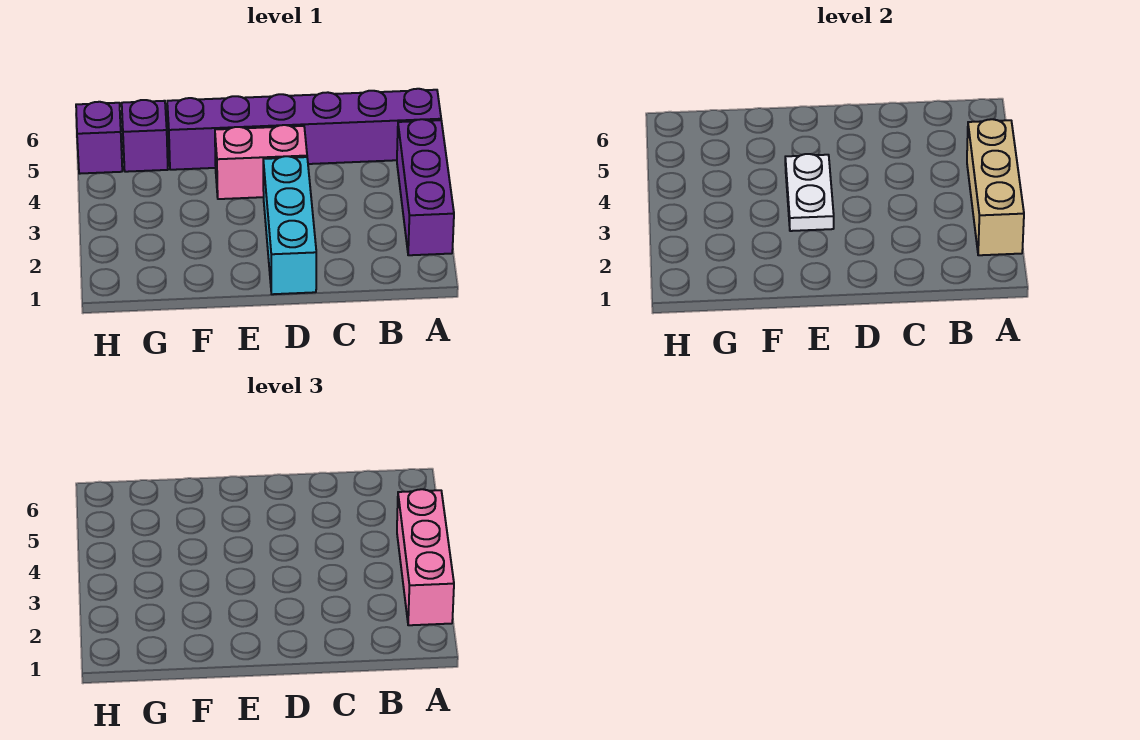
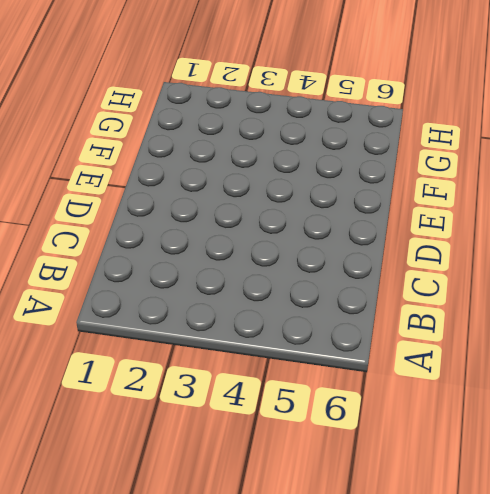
none -> purple 1x3 brick [397,119,454,255]
none -> purple 1x6 brick [167,89,441,170]

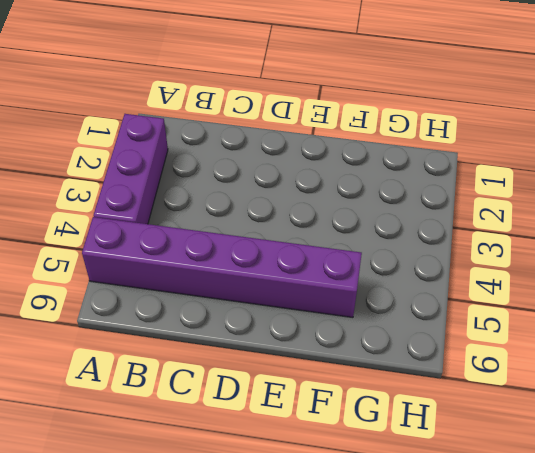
none -> cyan 1x3 brick [263,156,316,294]
none -> pink 1x2 brick [215,125,307,199]

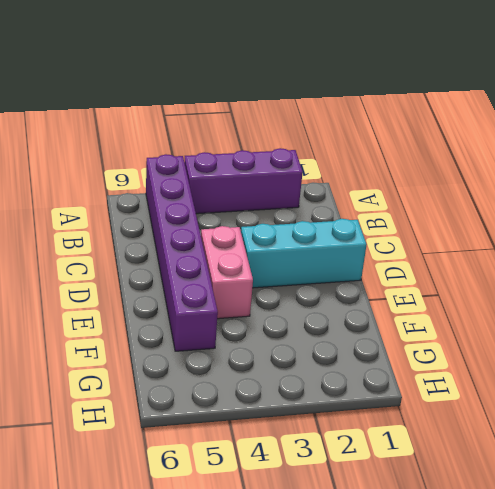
none -> purple 1x1 brick [122,100,168,172]
none -> purple 1x1 brick [76,102,122,174]

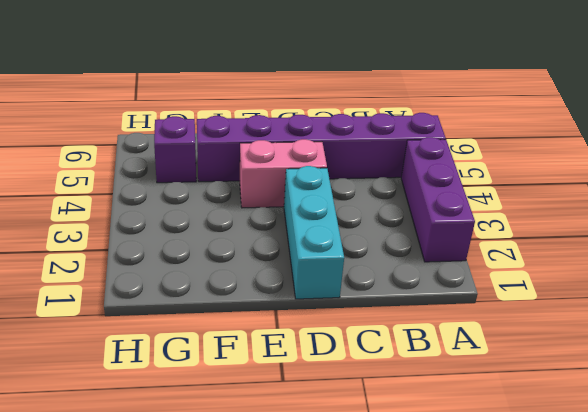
none -> purple 1x1 brick [76,102,122,174]
none -> tan 1x3 brick [967,119,1024,255]

